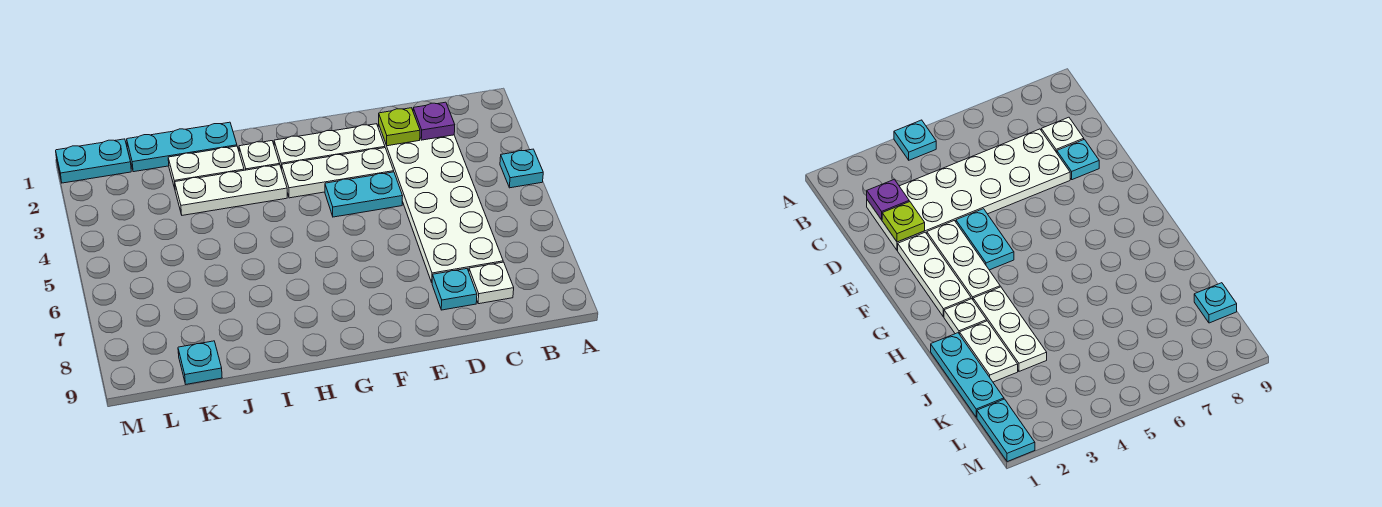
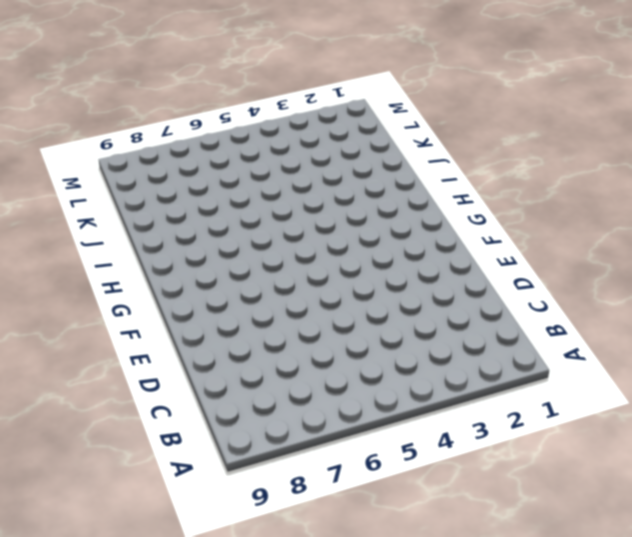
none -> cyan 1x1 plate [500,149,543,188]
none -> white 2x6 plate [378,124,503,282]
none -> white 1x1 plate [469,262,514,304]

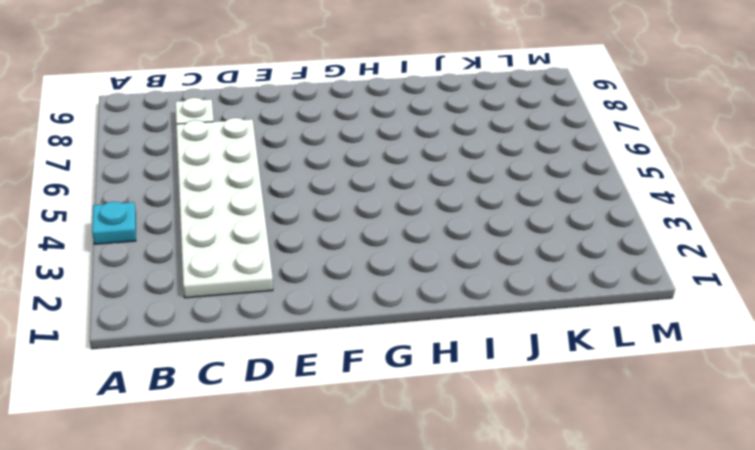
none -> cyan 1x1 plate [432,269,477,310]
none -> white 1x3 plate [274,124,385,169]
none -> white 1x3 plate [282,148,394,198]

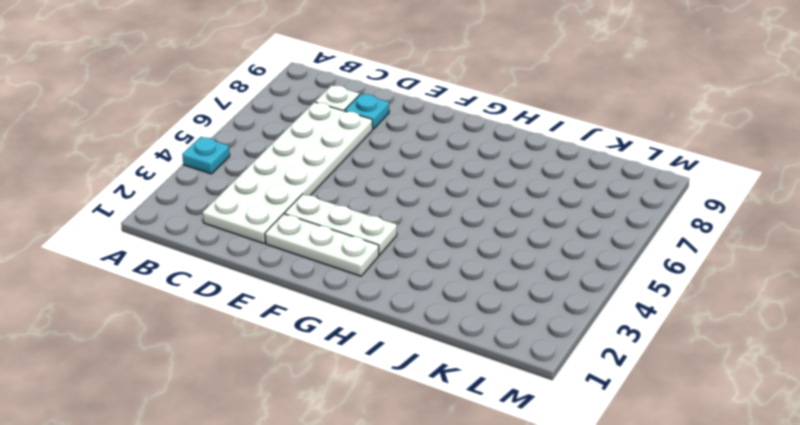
none -> cyan 1x2 plate [325,172,403,217]
none -> white 1x1 plate [239,141,280,170]
none -> white 1x3 plate [175,165,287,215]

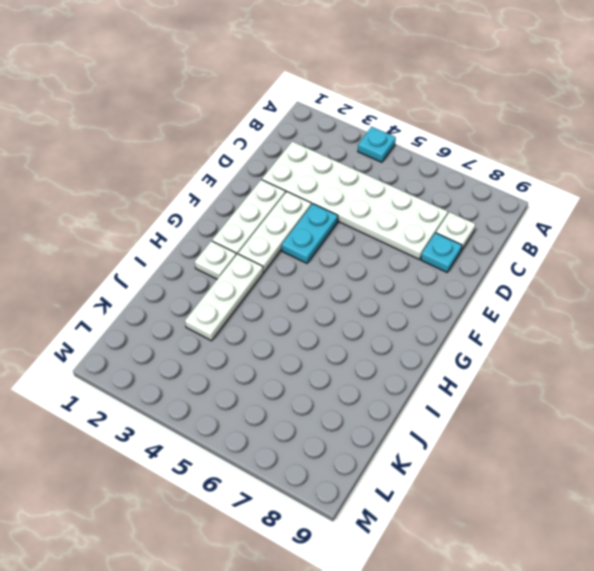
none -> cyan 1x3 plate [127,122,237,172]
none -> white 1x2 plate [168,146,244,188]
none -> cyan 1x1 plate [178,341,222,384]

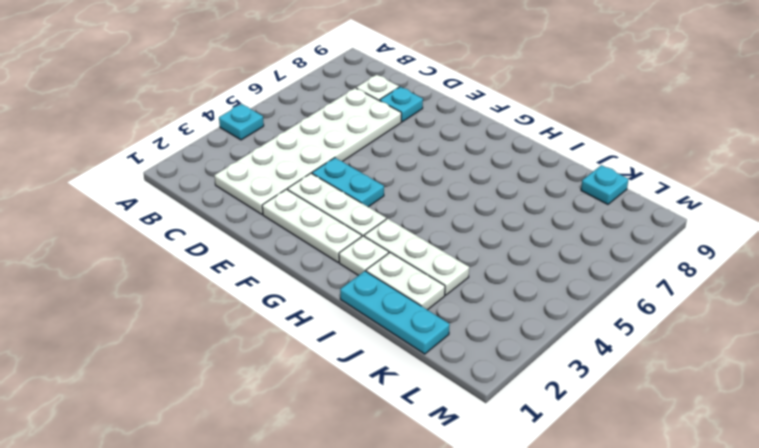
none -> cyan 1x2 plate [56,139,131,183]
none -> purple 1x1 plate [413,102,455,140]
none -> lime 1x1 plate [379,108,420,146]

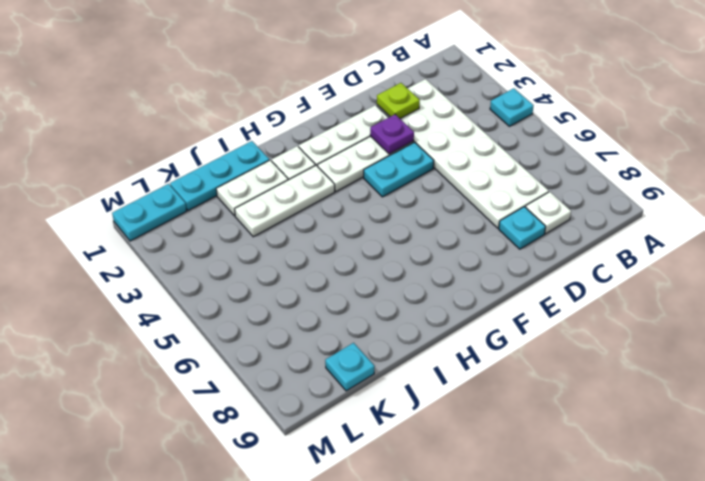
purple 1x1 plate [370,114,414,154] -> purple 1x1 plate moved to [413,102,455,140]

